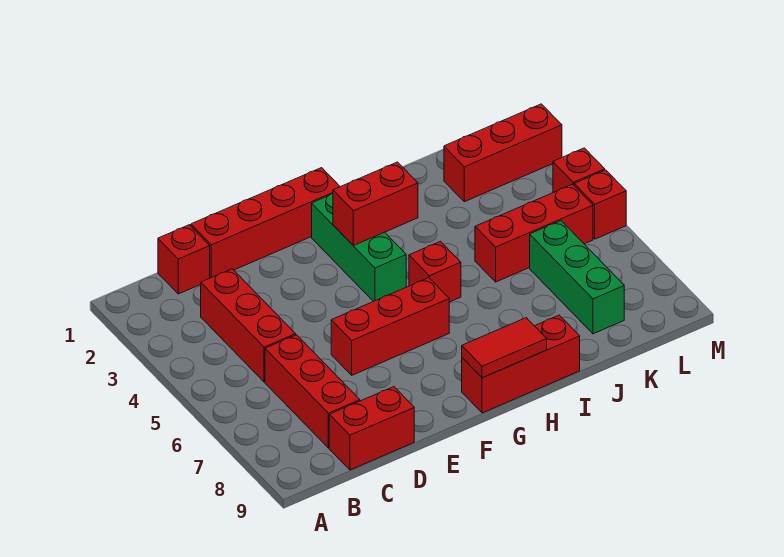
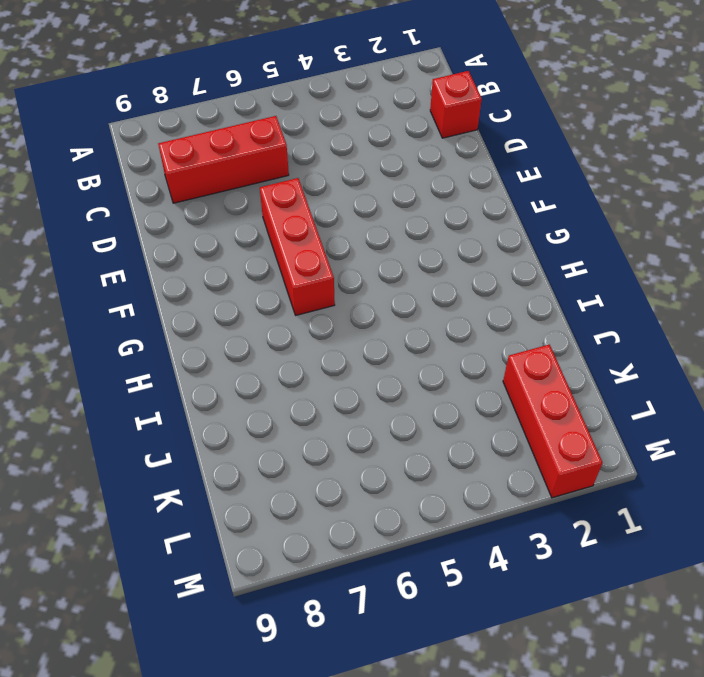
none -> red 1x3 brick [201,269,296,382]
none -> red 1x2 brick [329,387,414,470]
none -> red 1x4 brick [191,168,340,278]

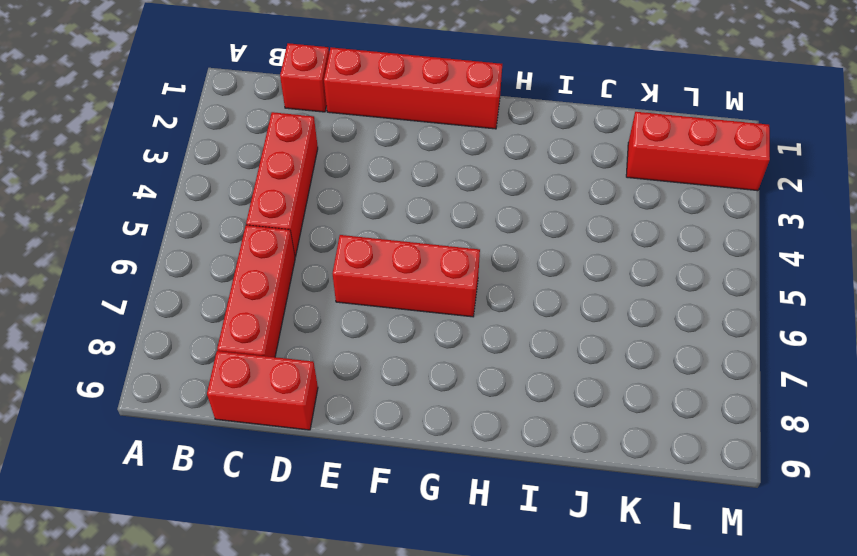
none -> green 1x3 brick [312,194,406,301]
none -> red 1x3 brick [462,315,580,413]
none -> red 1x1 brick [409,241,461,302]

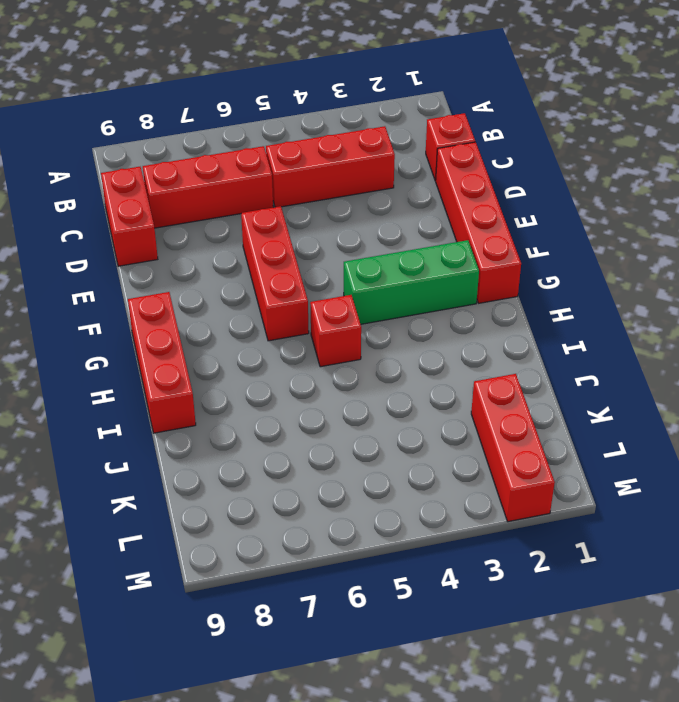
none -> red 1x3 brick [475,184,593,282]
none -> green 1x3 brick [530,221,624,334]
none -> red 1x1 brick [553,148,605,192]

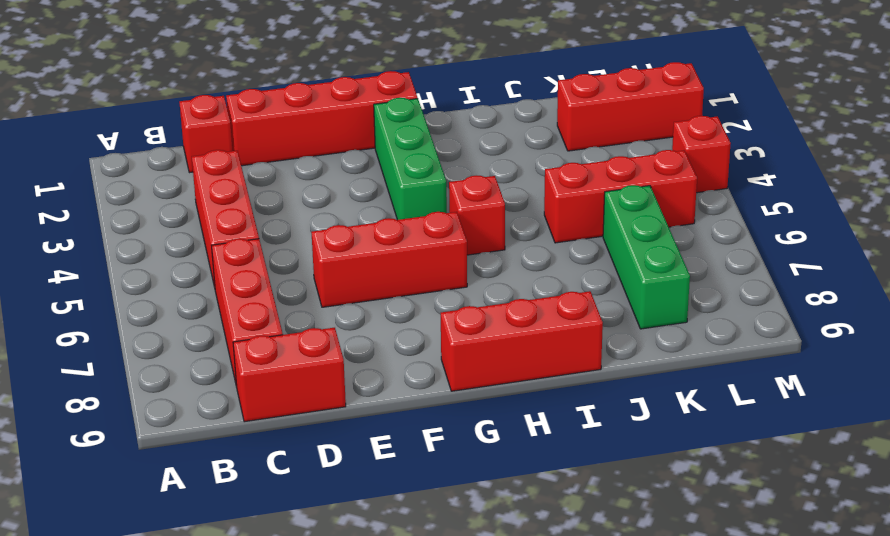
none -> red 1x1 brick [574,170,626,239]
none -> red 1x2 brick [333,162,418,246]
none -> red 1x2 tile [462,318,547,378]

